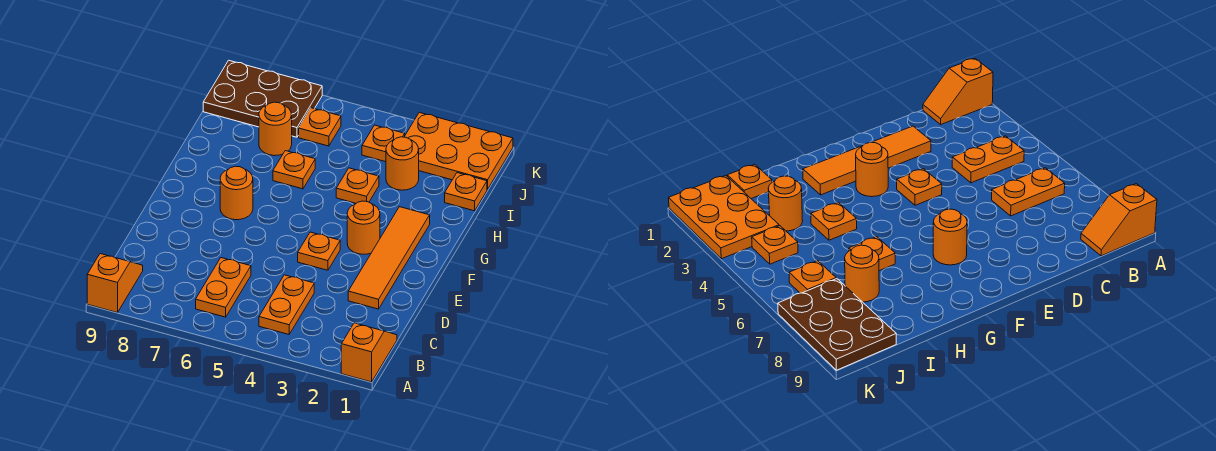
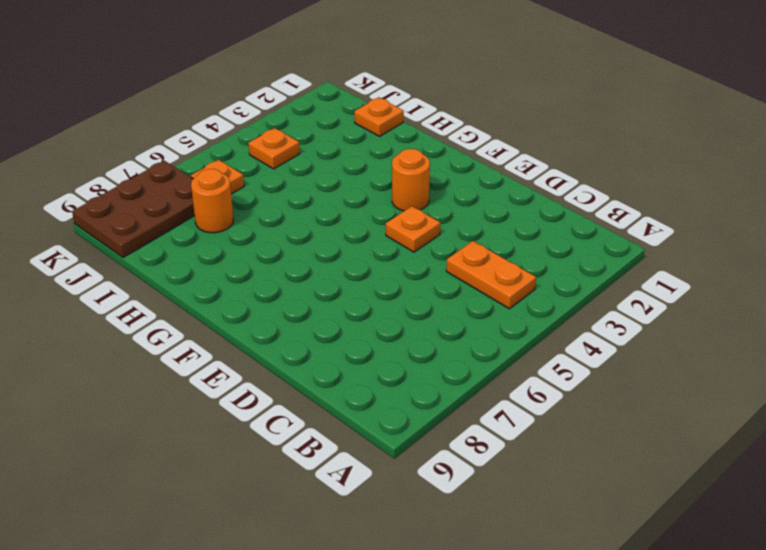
none -> orange 1x2 slope [341,323,397,382]
none -> orange 1x2 slope [87,254,143,313]
none -> orange 1x2 plate [196,258,251,317]

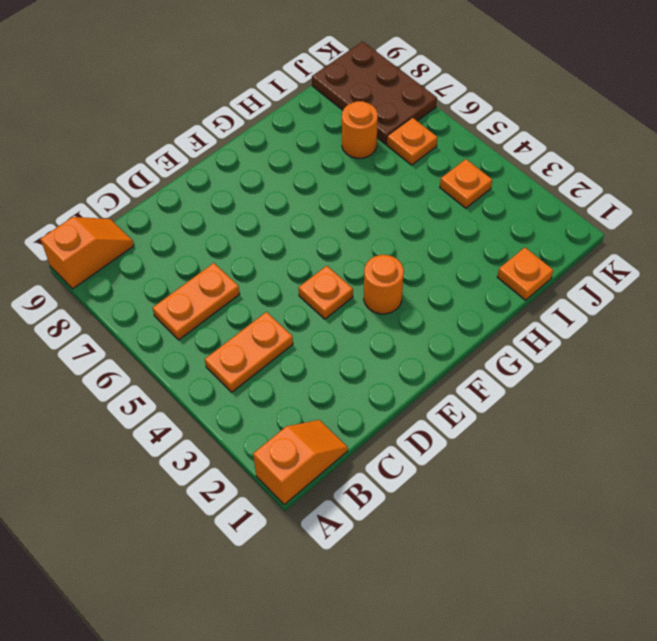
none -> orange 1x4 tile [348,207,430,309]
none -> orange 1x1 round brick [220,166,253,220]
none -> orange 1x1 plate [336,168,379,203]

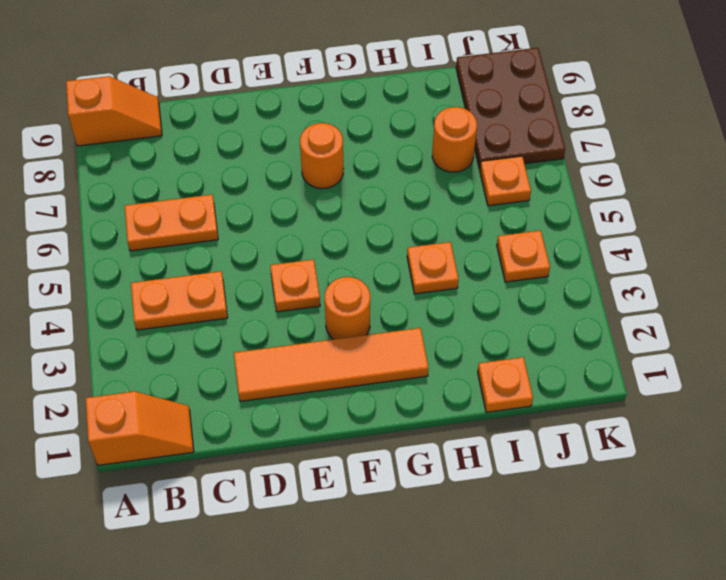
none -> orange 1x1 plate [273,151,315,189]
none -> orange 1x1 round brick [386,137,419,190]
none -> orange 2x3 plate [405,112,513,189]

